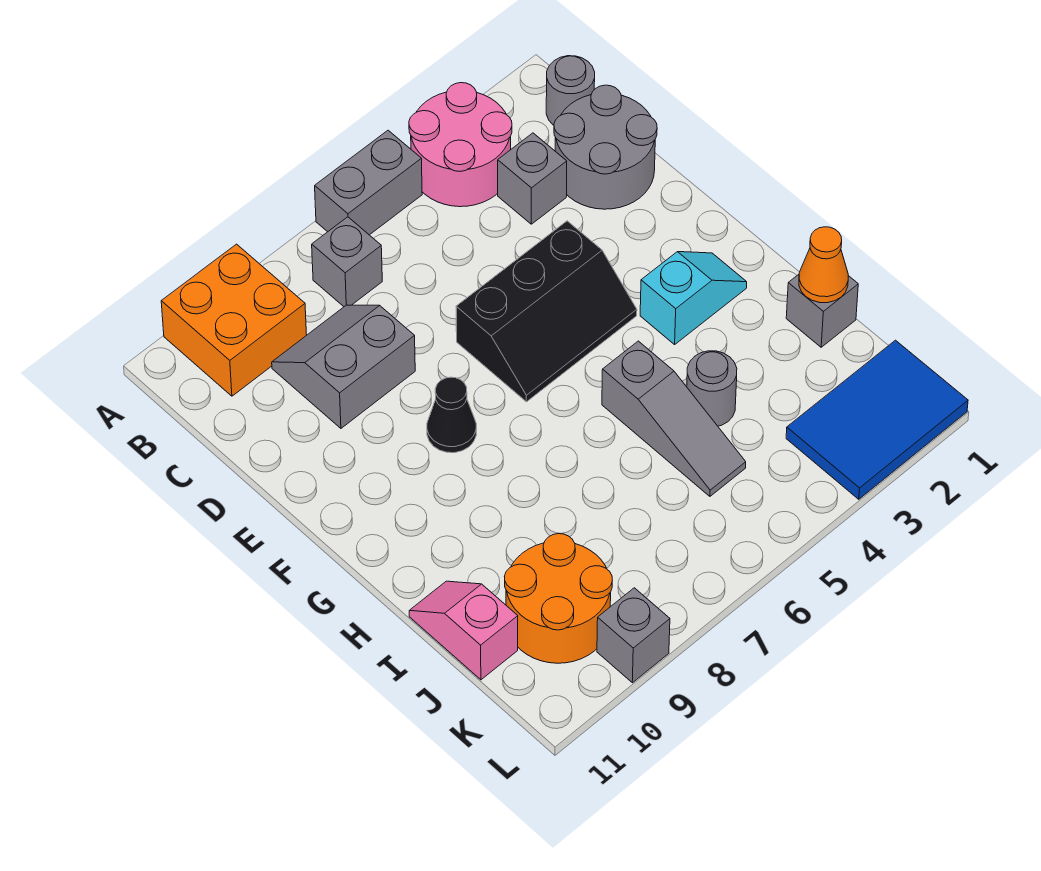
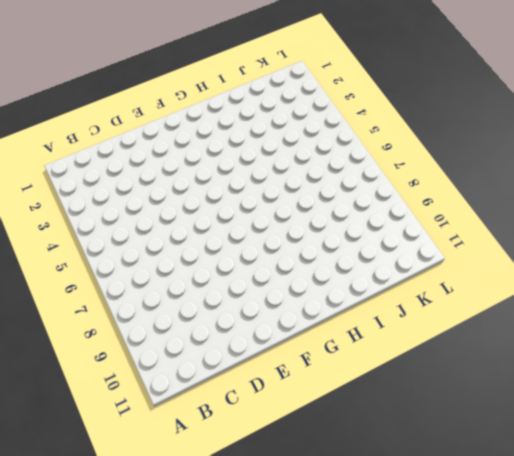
none -> pink 2x2 round brick [409,83,512,207]
none -> grey 1x2 brick [315,130,422,235]
none -> orange 2x2 brick [161,244,307,396]

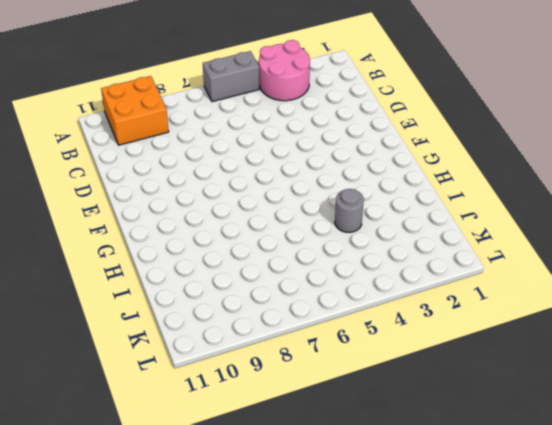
none -> grey 1x1 round brick [546,56,595,125]
none -> grey 1x1 brick [312,217,382,306]
none -> grey 2x2 round brick [554,85,657,209]

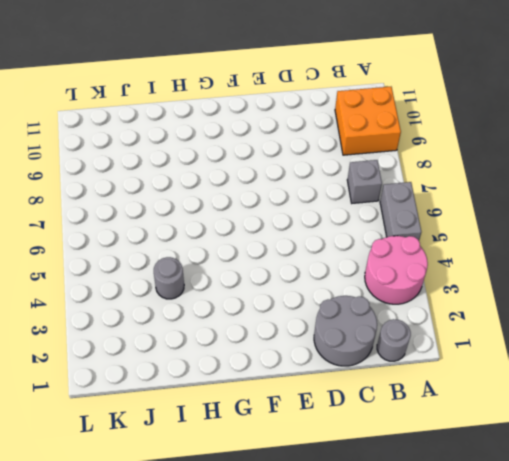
none -> grey 1x1 brick [498,133,567,224]
none -> grey 2x2 slope [272,305,415,428]
none -> black 2x3 slope [456,221,637,402]

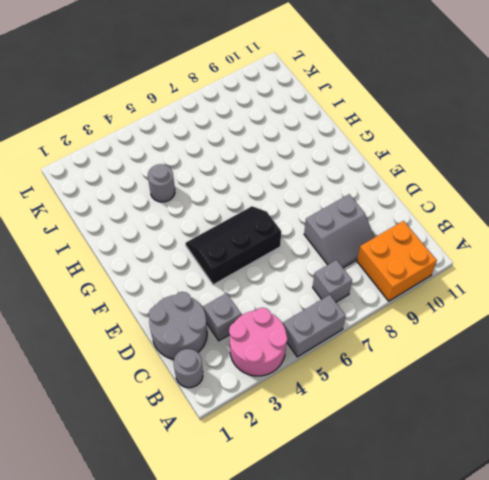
none -> black 1x1 cone [427,377,476,453]
none -> cyan 1x2 slope [640,252,747,344]
none -> grey 1x3 slope [602,341,746,496]

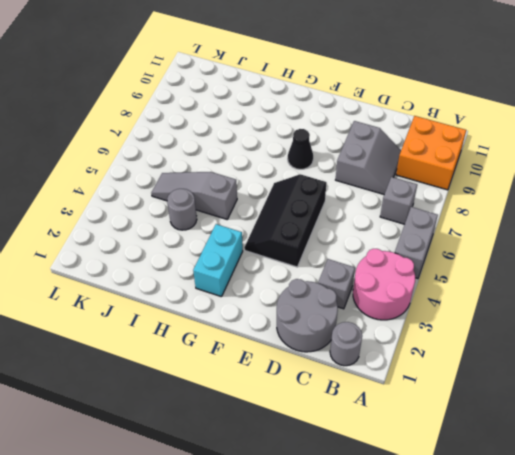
cyan 1x2 brick [193,224,243,297] -> cyan 1x2 slope [640,252,747,344]
none -> grey 1x1 brick [786,274,858,347]
none -> pink 1x2 slope [409,581,518,680]
none -> orange 2x2 round brick [505,534,612,663]

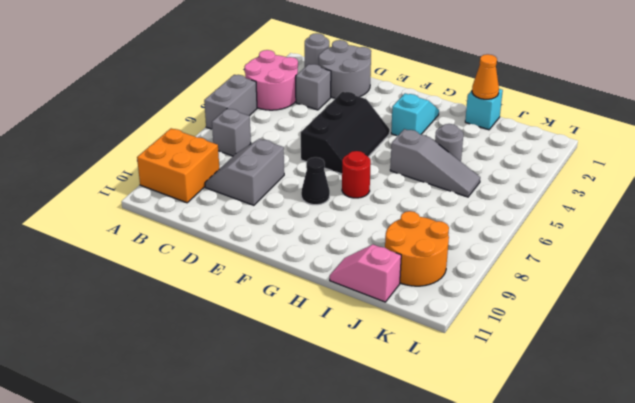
red 1x1 round brick [342,151,371,198] -> none
cyan 1x1 brick [465,89,503,130] -> grey 1x1 brick [786,274,858,347]
none -> blue 2x3 tile [786,340,968,499]
none -> grey 1x1 brick [597,588,670,683]

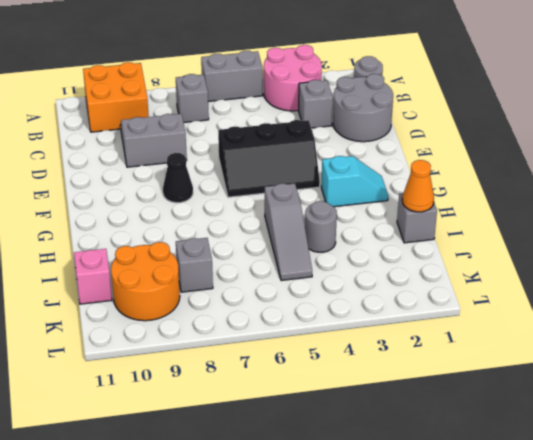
grey 1x1 brick [176,238,213,292] -> grey 1x1 brick moved to [597,588,670,683]
none -> blue 2x3 tile [786,340,968,499]

